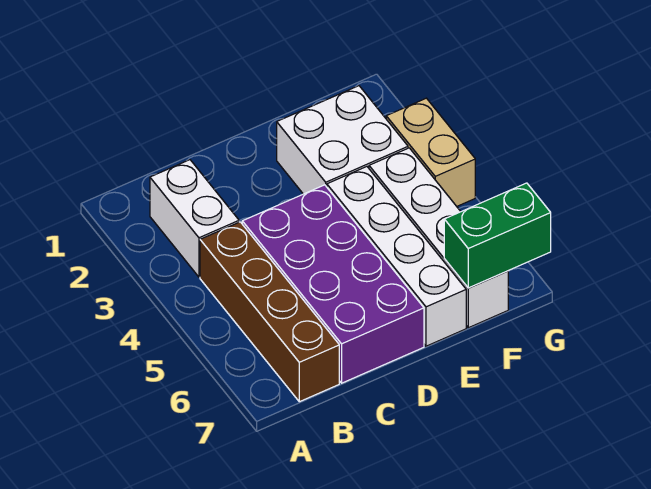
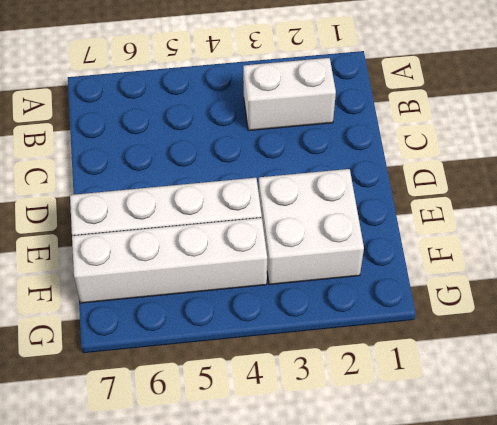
none -> brown 1x4 brick [200,222,339,402]
none -> purple 2x4 brick [242,185,424,383]

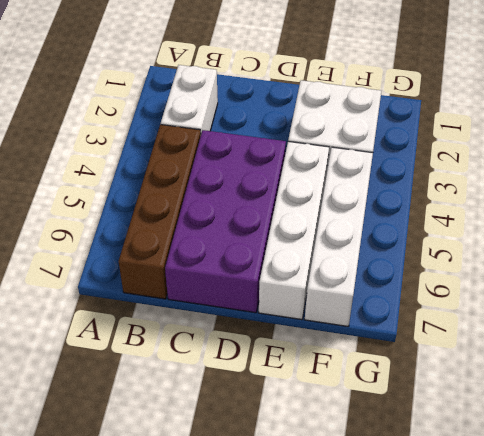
none -> tan 1x2 brick [386,98,475,206]
none -> green 1x2 brick [444,183,551,288]

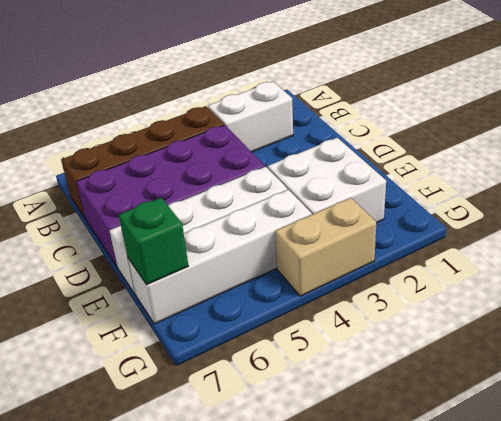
green 1x1 brick [119,197,188,285] -> green 1x2 brick [444,183,551,288]

